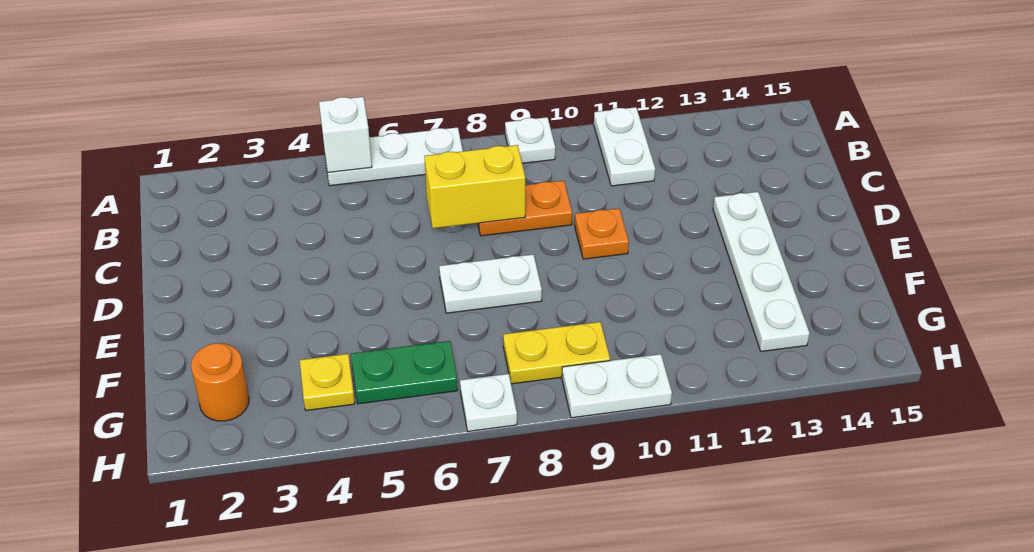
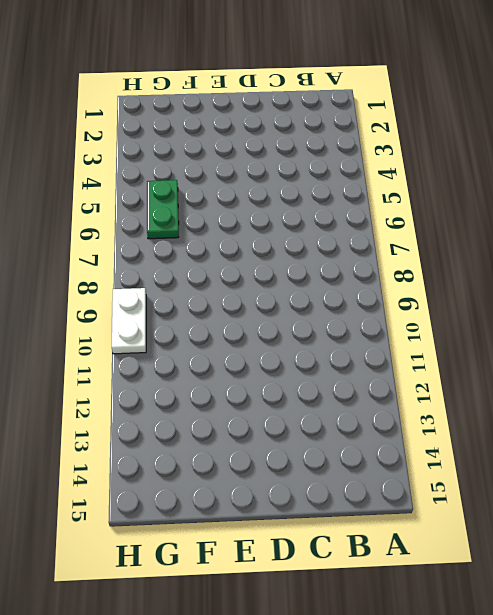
none -> white 1x3 plate [325,127,463,186]
none -> white 1x1 plate [505,117,555,163]
none -> white 1x2 plate [594,107,655,186]

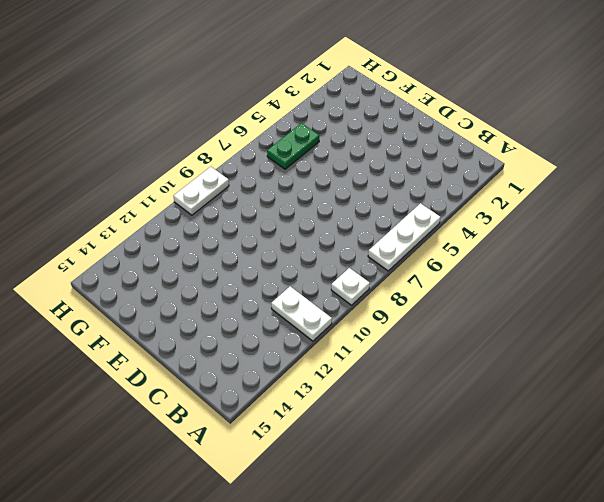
none -> orange 1x2 plate [478,181,572,236]
none -> orange 1x1 plate [575,208,629,259]
none -> white 1x4 plate [713,192,810,351]

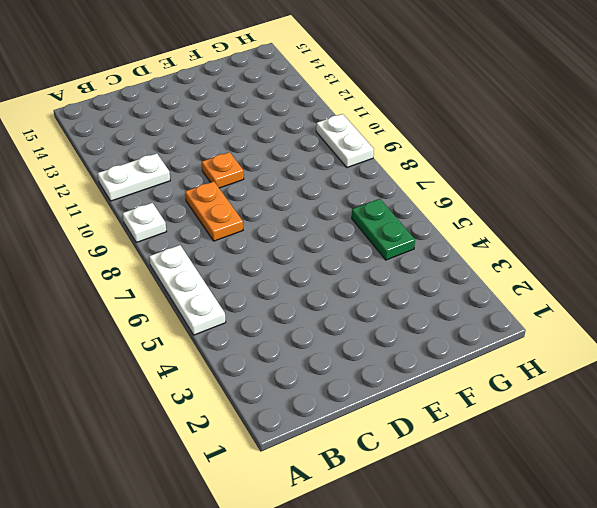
none -> white 1x4 plate [713,192,810,351]
none -> white 1x2 plate [439,255,542,313]
none -> orange 1x1 round brick [191,343,249,421]

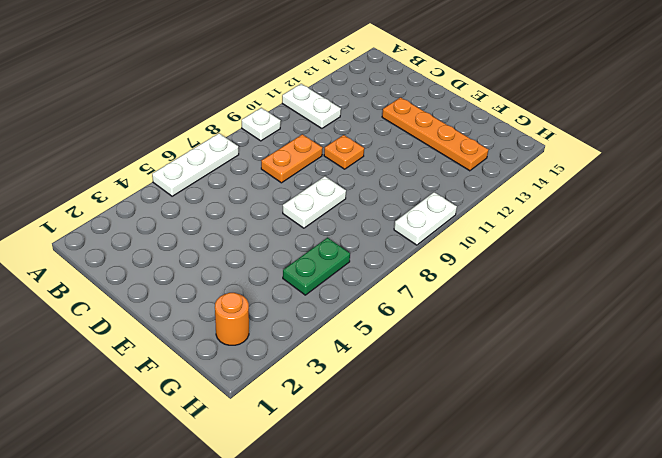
orange 1x4 plate [382,97,488,171] -> white 1x4 plate [713,192,810,351]
none -> yellow 1x1 plate [300,354,355,411]
none -> yellow 1x2 plate [503,322,610,384]
none -> white 1x1 plate [460,374,517,431]

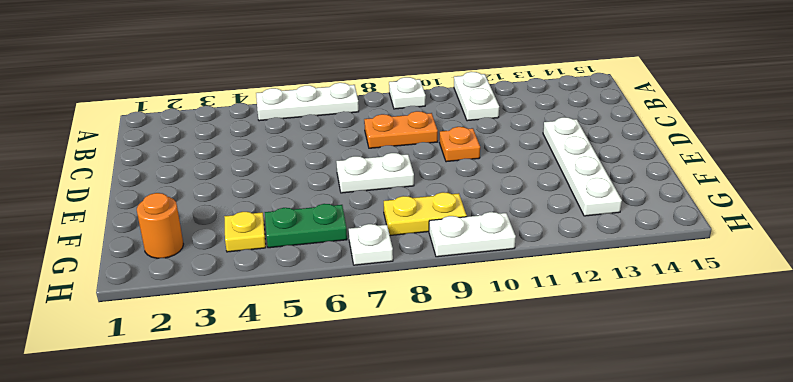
none -> white 1x1 brick [319,97,372,172]
none -> yellow 1x2 brick [424,145,525,228]

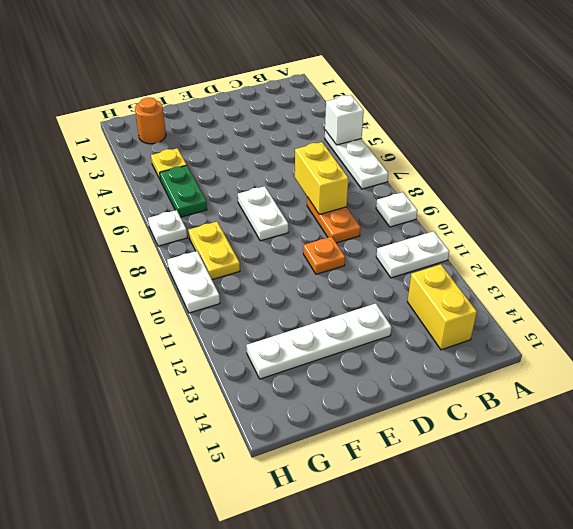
yellow 1x2 brick [408,264,477,350] -> none

